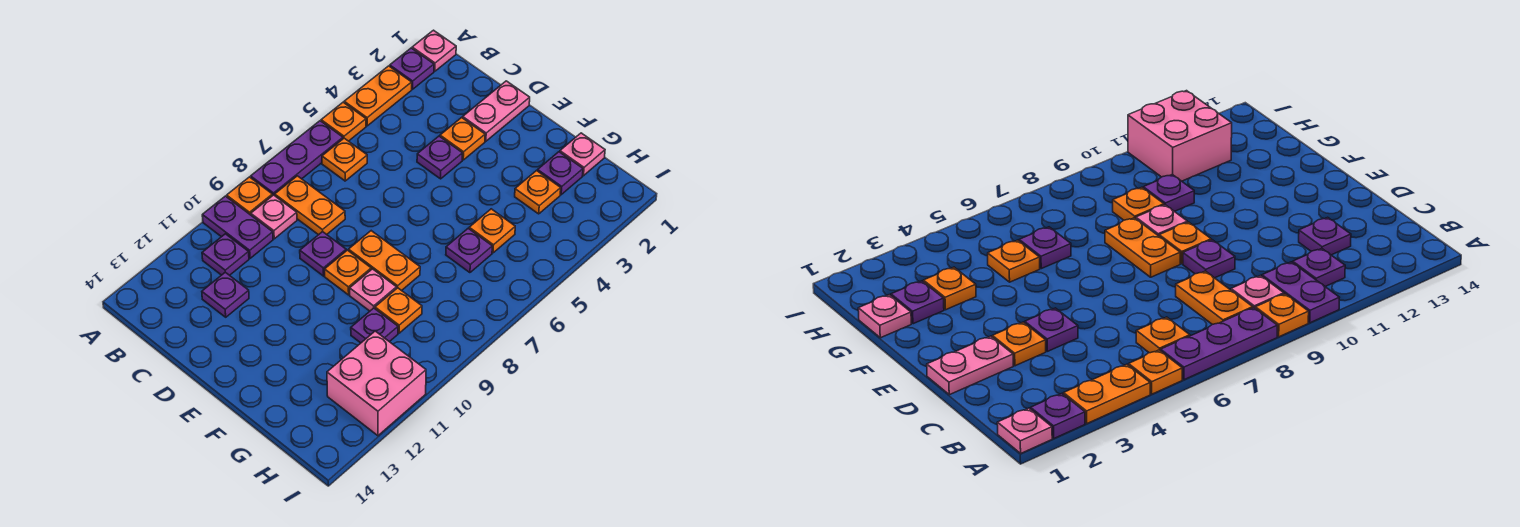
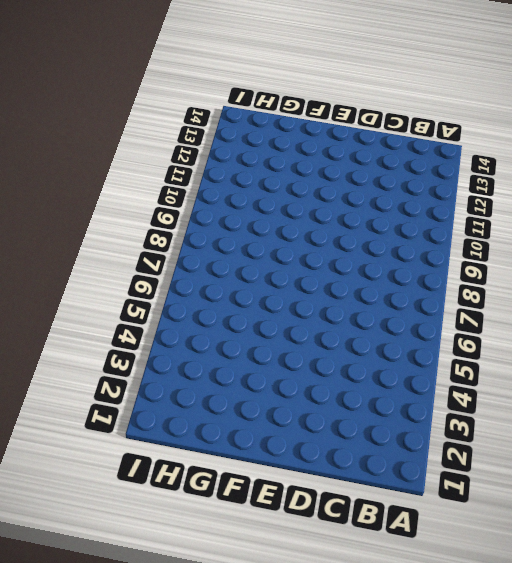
none -> pink 1x1 plate [412,30,456,71]
none -> purple 1x1 plate [390,48,434,89]
none -> orange 1x2 plate [344,66,412,126]

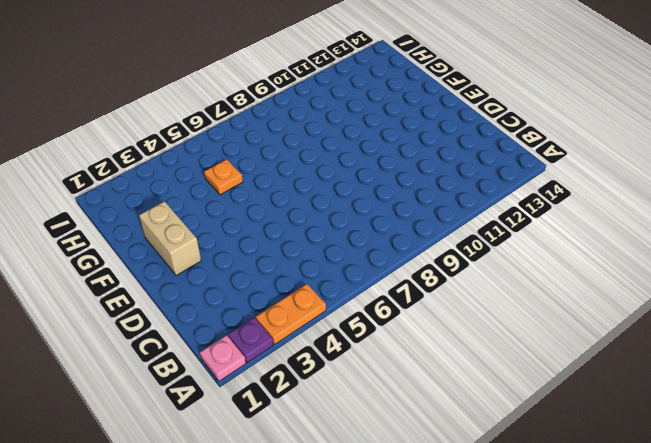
tan 1x2 brick [139,201,201,276] -> none
none -> orange 1x1 plate [321,102,366,141]
none -> purple 1x3 plate [251,121,343,196]
none -> orange 1x1 plate [227,177,272,215]

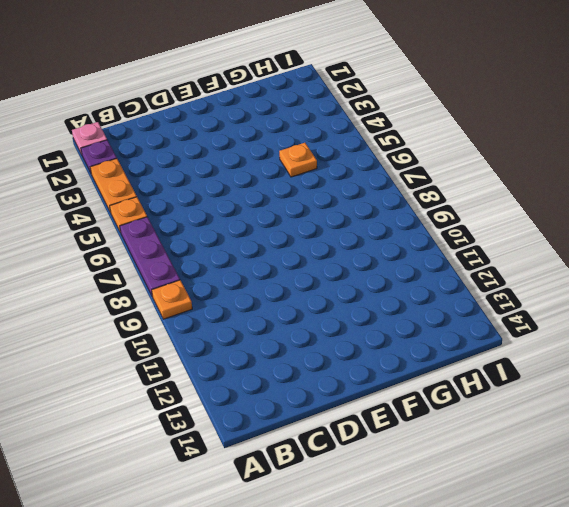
none -> purple 1x2 plate [202,196,273,258]
none -> orange 1x1 plate [322,138,367,181]
none -> orange 1x2 plate [275,176,345,235]

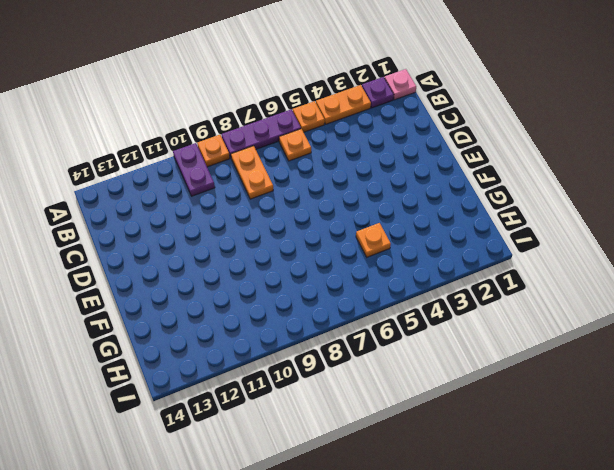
none -> pink 1x1 plate [251,195,297,239]
none -> purple 1x1 plate [202,234,249,275]
none -> purple 1x1 plate [202,272,249,317]

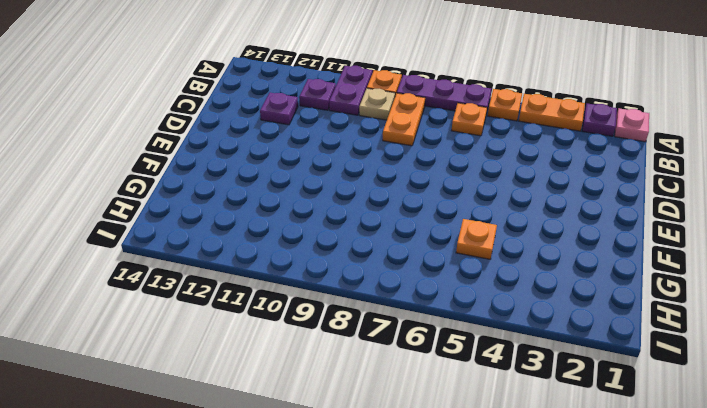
tan 1x1 plate [359,88,395,120] -> pink 1x1 plate [251,195,297,239]
none -> pink 1x2 plate [463,81,530,141]
none -> orange 1x1 plate [440,118,485,160]
none -> purple 1x1 plate [417,136,463,179]

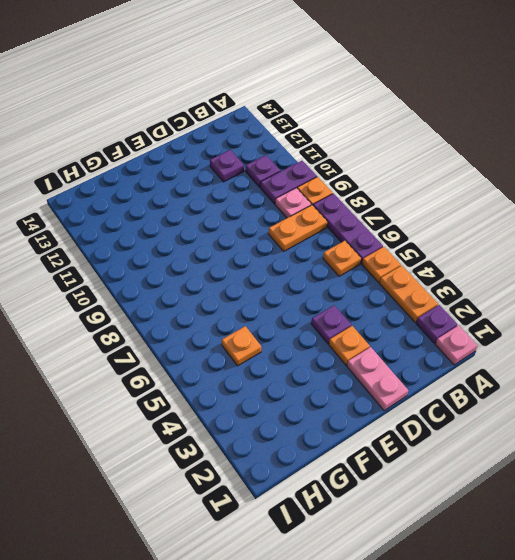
none -> purple 1x1 plate [300,232,346,276]
none -> orange 1x2 plate [349,231,420,291]
none -> orange 1x1 plate [325,250,371,295]

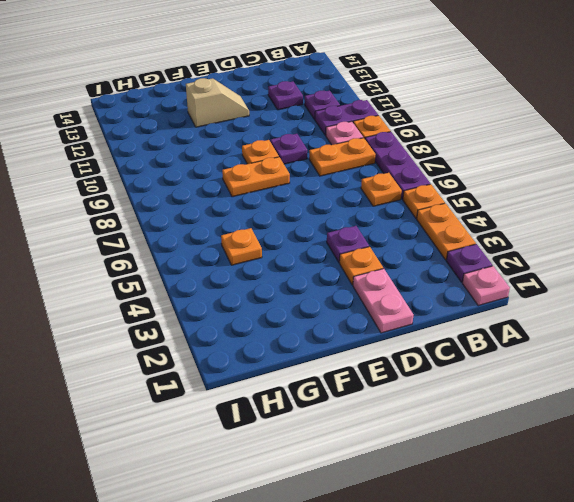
tan 1x2 slope [186,78,249,127] -> none
none -> pink 1x1 plate [350,269,397,311]
none -> pink 1x1 plate [560,133,605,176]
none -> purple 1x1 plate [538,152,583,195]

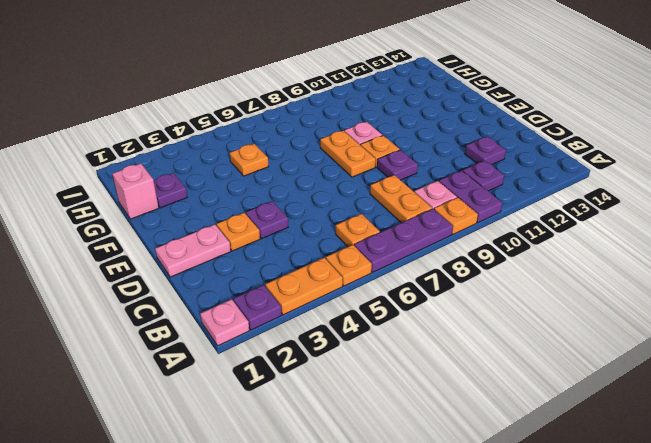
pink 1x1 brick [113,164,159,219] -> pink 1x1 plate [560,133,605,176]
none -> orange 1x1 plate [515,171,561,214]
none -> purple 1x1 plate [446,228,492,273]
none -> orange 1x1 plate [375,288,422,333]

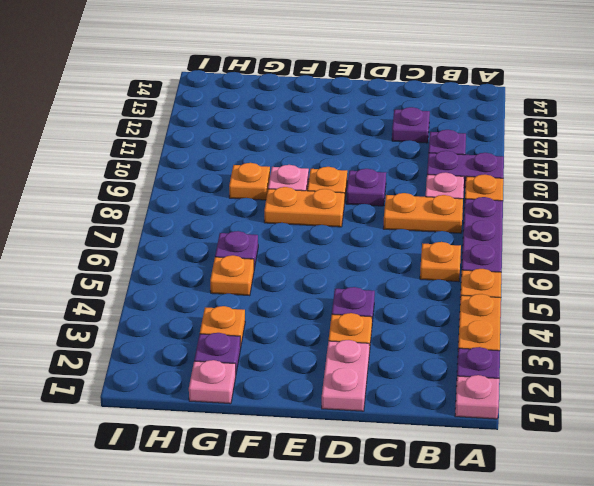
none -> purple 1x1 plate [351,308,398,343]
none -> pink 2x2 brick [327,331,426,436]

